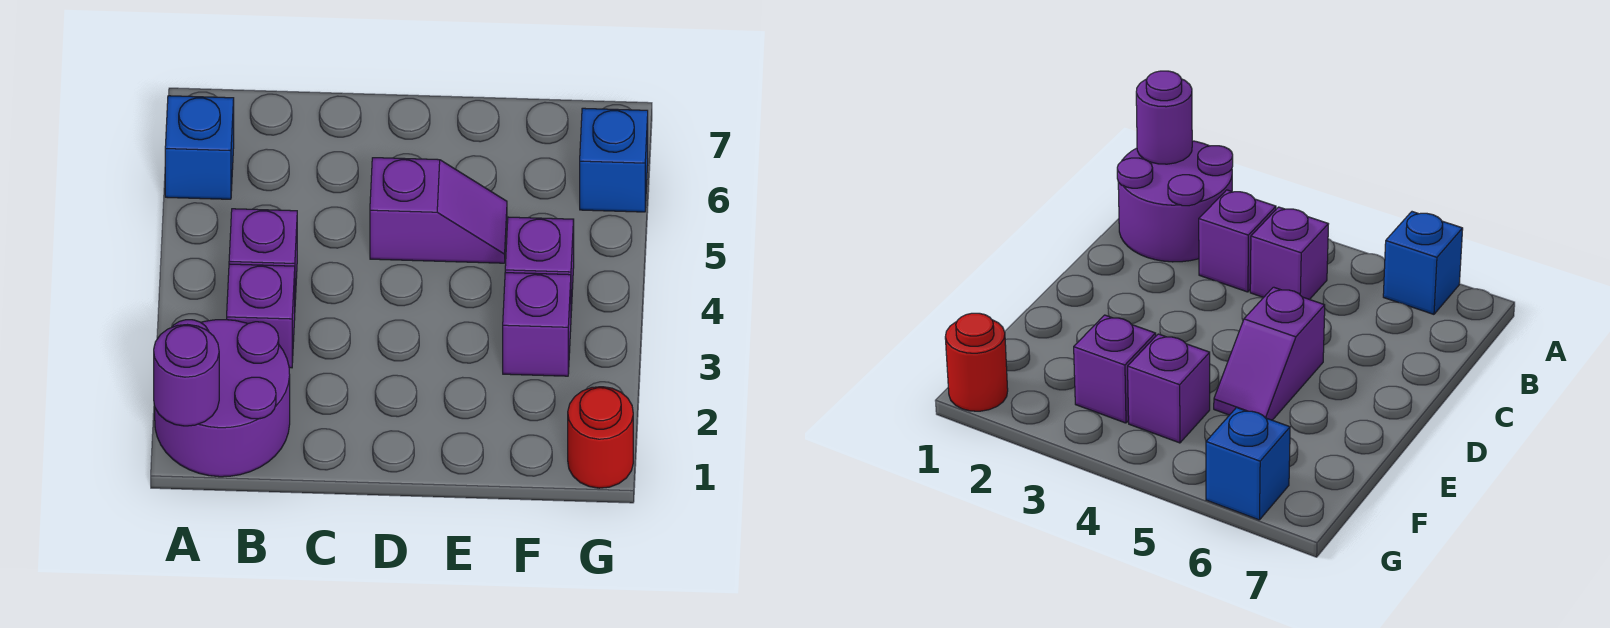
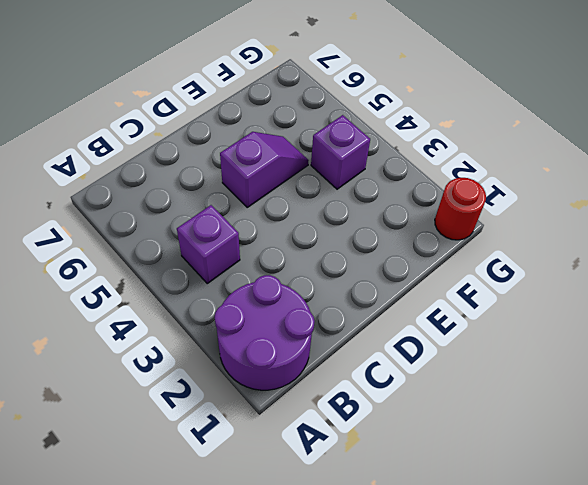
none -> blue 1x1 brick [165,96,234,199]
none -> purple 1x1 brick [227,264,295,368]

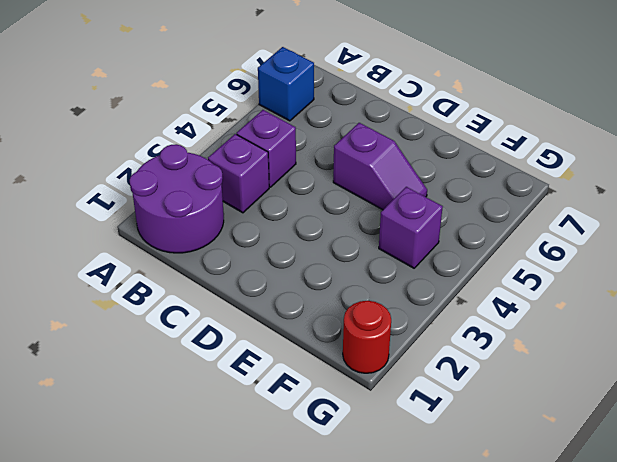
none -> purple 1x1 brick [503,273,571,376]
none -> blue 1x1 brick [580,108,648,212]

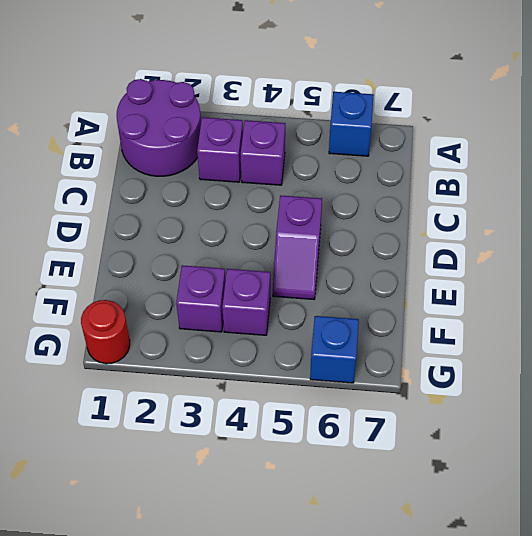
none -> purple 1x1 round brick [154,325,219,426]

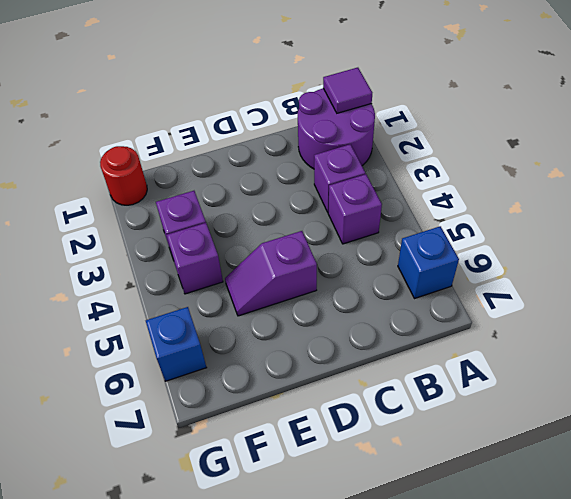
purple 1x1 tile [323,68,372,113] -> purple 1x1 round brick [154,325,219,426]

